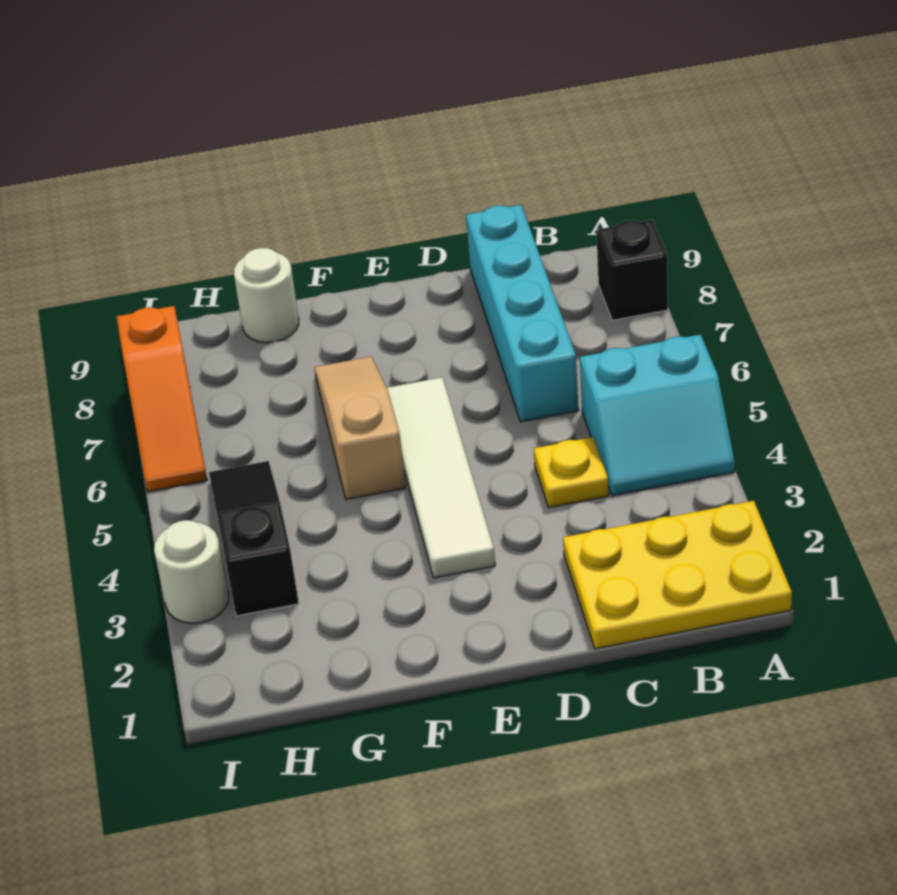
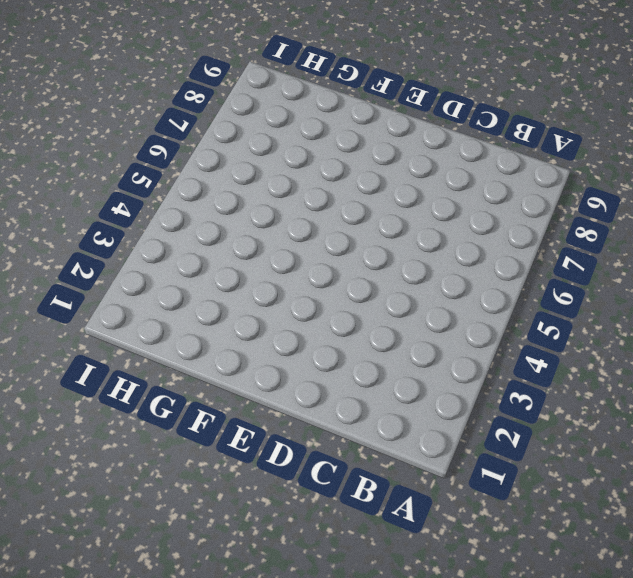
none -> yellow 2x3 plate [563,501,792,649]
none -> cyan 2x2 slope [580,334,735,496]

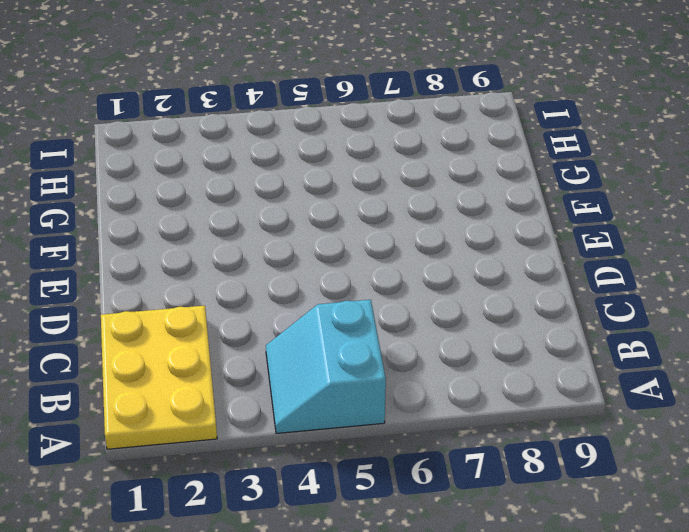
none -> black 1x1 brick [597,220,668,320]
none -> yellow 1x1 plate [534,437,609,508]

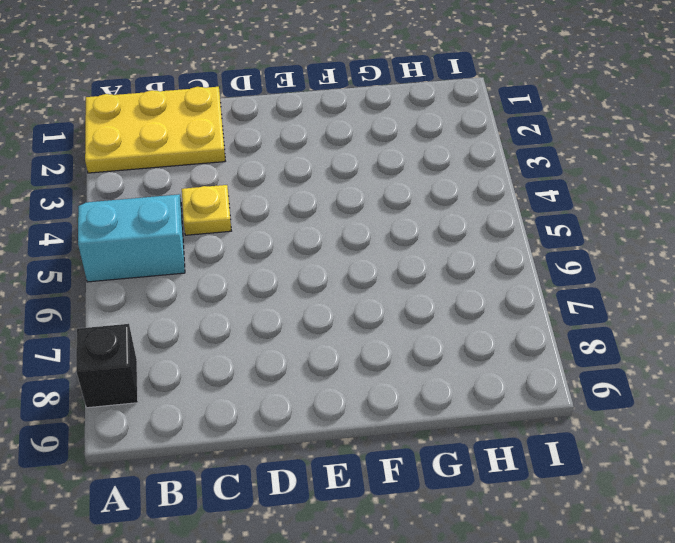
none -> cyan 1x4 brick [466,205,579,422]
none -> white 1x4 tile [387,377,495,578]

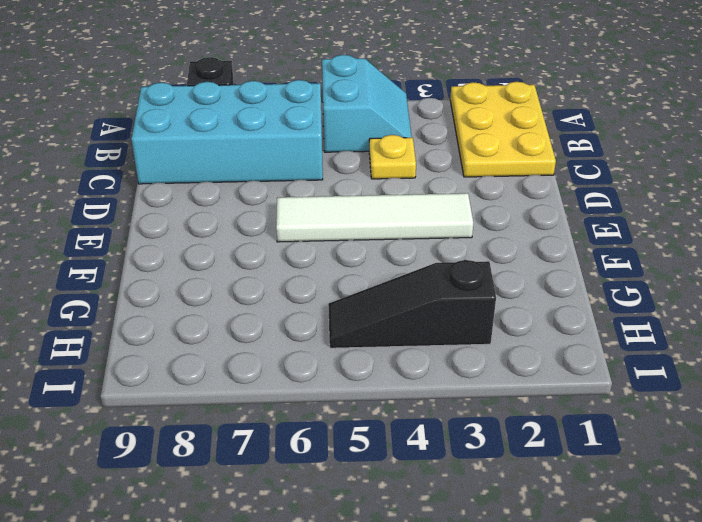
cyan 2x4 brick [131,80,323,184] -> cyan 1x4 brick [466,205,579,422]
none -> tan 1x3 slope [314,357,406,500]
none -> white 1x1 round brick [234,248,299,343]

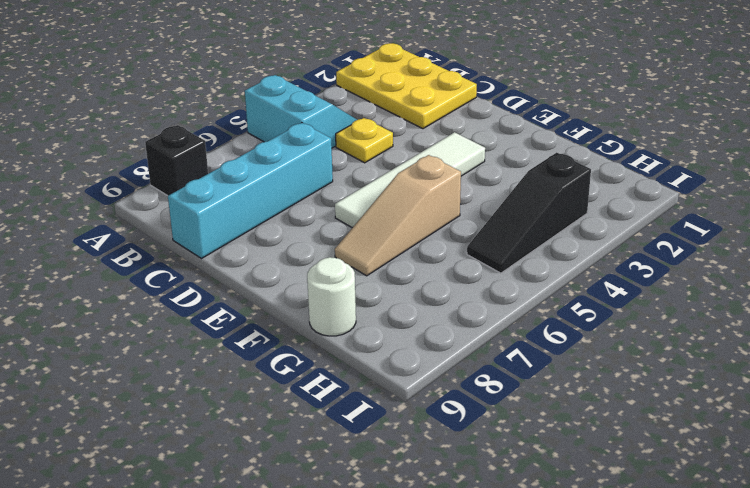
none -> white 1x1 round brick [154,520,229,624]
none -> orange 1x3 slope [117,306,207,492]

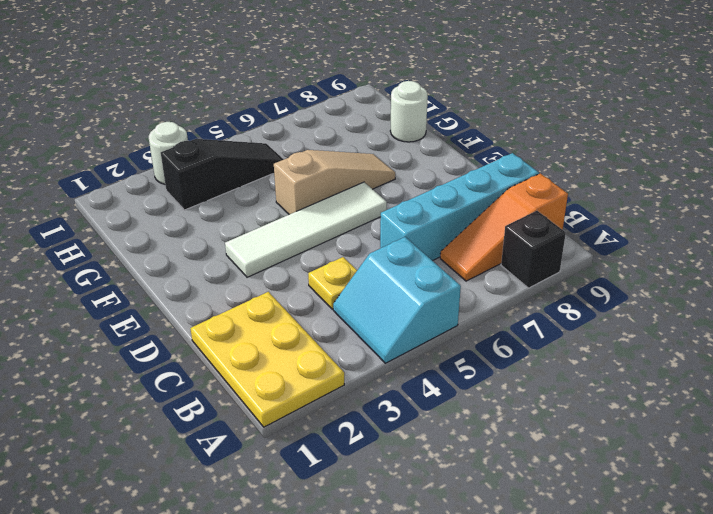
orange 1x3 slope [440,173,568,281] -> orange 1x3 slope moved to [117,306,207,492]

